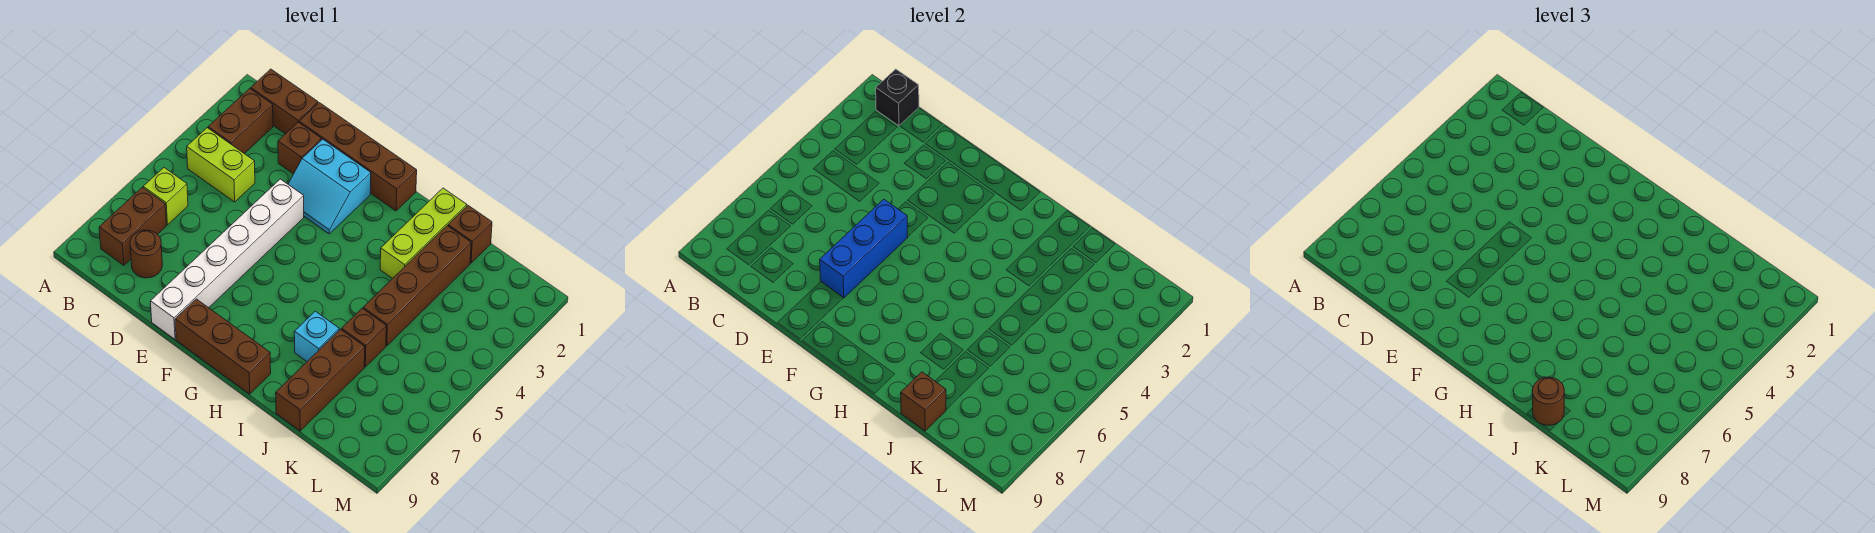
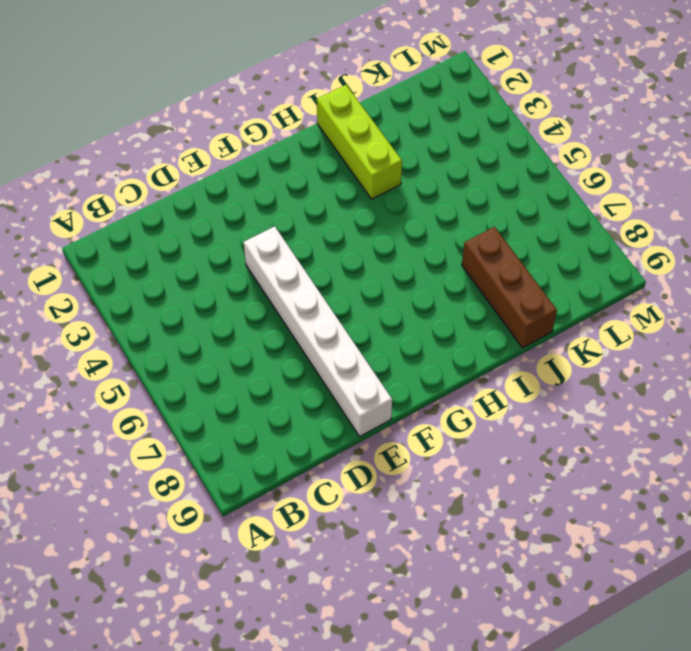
none -> brown 1x2 brick [251,69,318,134]
none -> brown 1x2 brick [208,89,273,154]
none -> lime 1x2 brick [187,128,255,202]

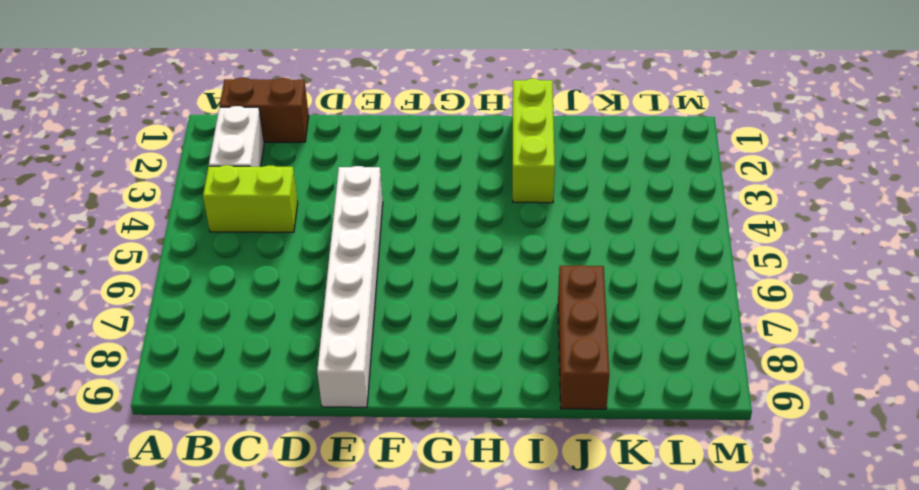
white 1x2 brick [209,106,264,167] -> brown 1x2 brick [208,89,273,154]
none -> lime 1x1 brick [143,168,188,225]
none -> brown 1x2 brick [99,187,166,265]
none -> brown 1x1 round brick [130,230,162,278]

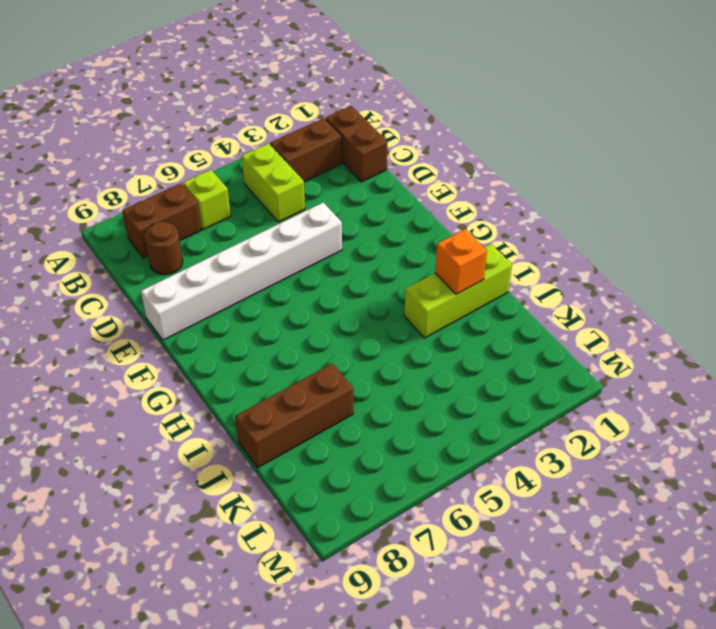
orange 1x1 brick [435,229,487,294] -> none
none -> brown 1x4 brick [299,103,417,211]
none -> brown 1x1 brick [278,122,321,174]
none -> cyan 2x2 slope [288,139,371,234]

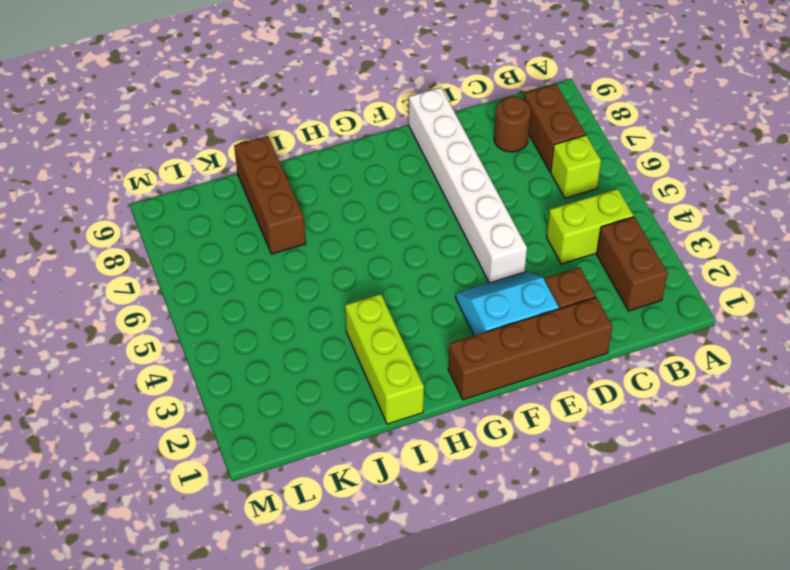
none -> brown 1x2 brick [251,69,318,134]
none -> brown 1x3 brick [175,299,271,394]
none -> cyan 1x1 brick [294,311,339,361]

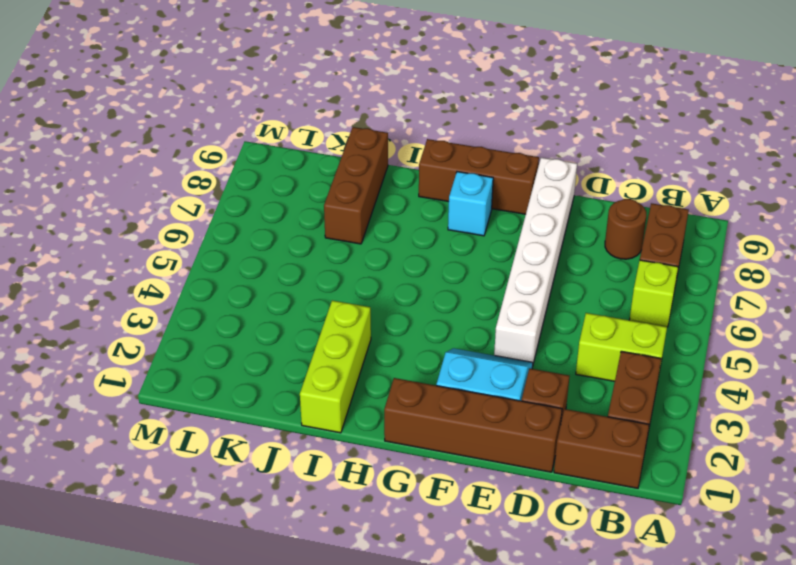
cyan 1x1 brick [448,172,493,236] -> cyan 1x1 brick moved to [294,311,339,361]
none -> brown 1x1 brick [448,206,492,263]
none -> brown 1x4 brick [363,226,471,346]
none -> brown 1x1 brick [342,308,386,367]

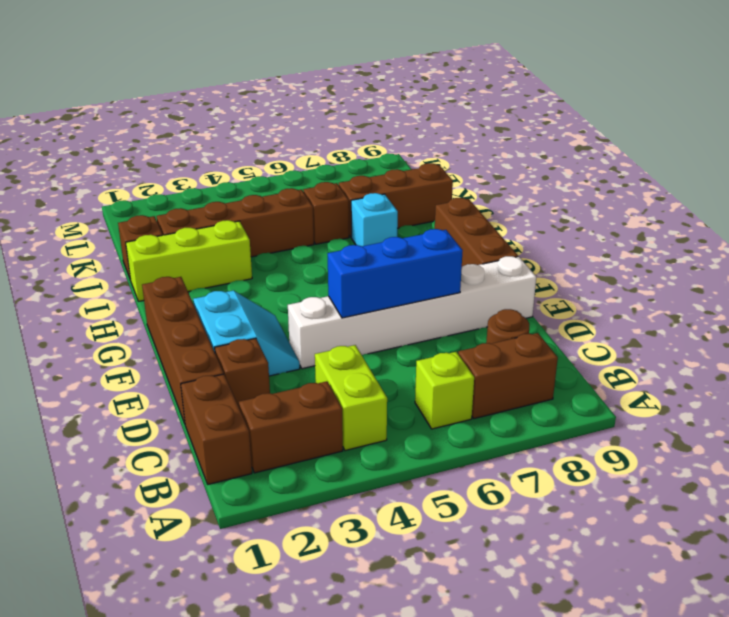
none -> black 1x1 brick [876,69,919,126]
none -> brown 1x1 brick [901,372,946,431]
none -> brown 1x1 round brick [1532,377,1564,425]

